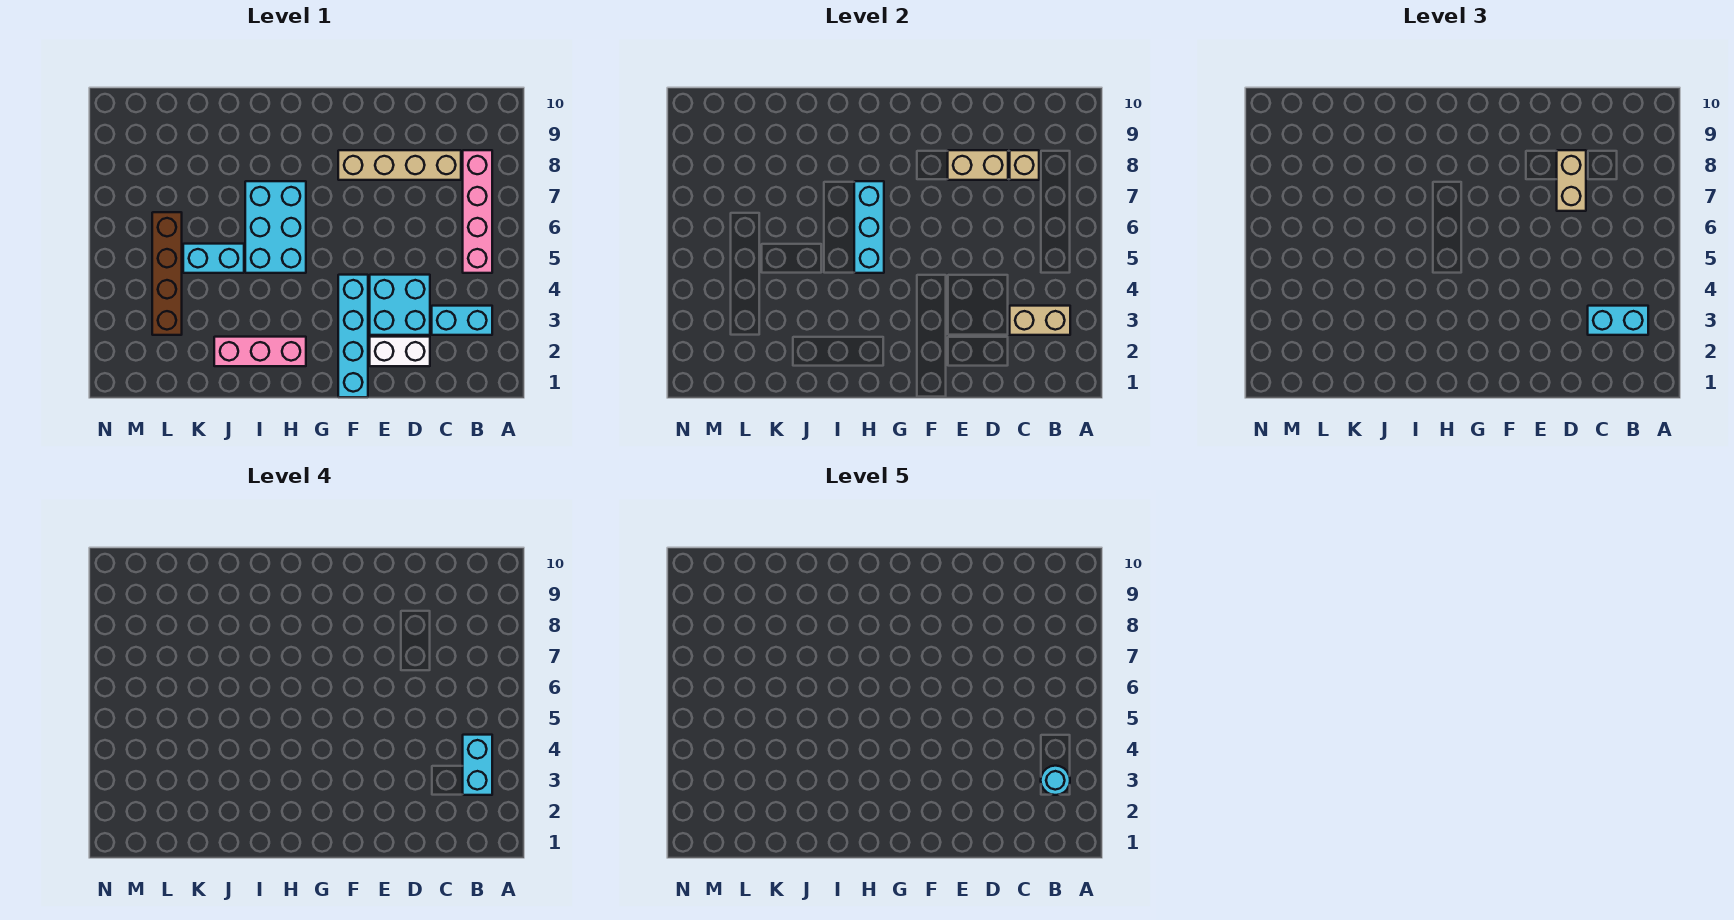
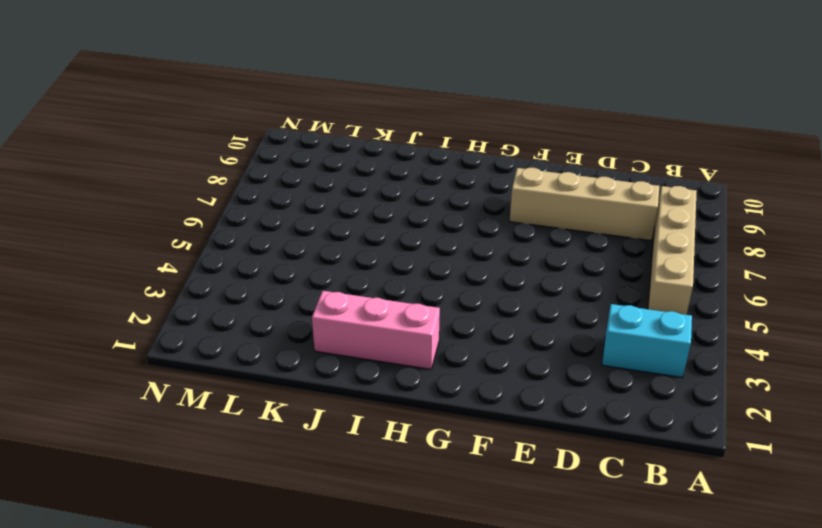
tan 1x4 brick [648,186,697,315] -> pink 1x4 brick [463,150,492,273]
none -> white 1x2 brick [370,337,430,366]
none -> cyan 2x2 brick [370,275,430,335]
none -> cyan 1x4 brick [338,275,368,397]

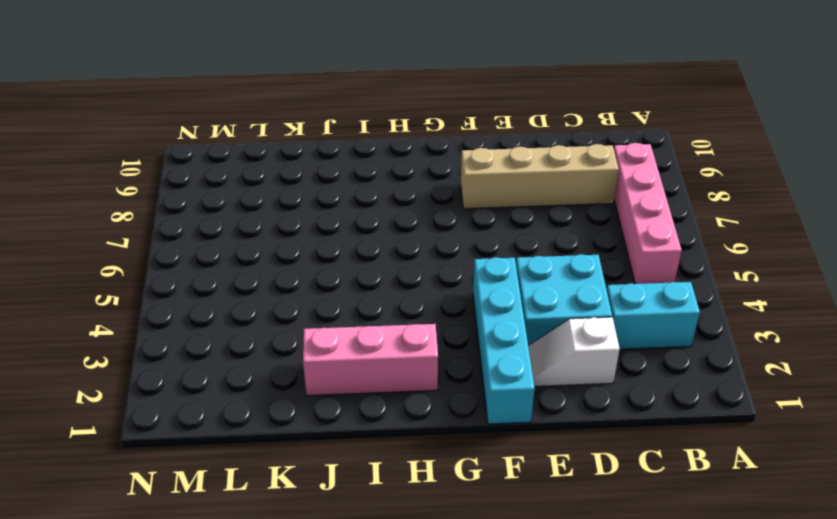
white 1x2 slope [528,317,620,386] -> white 1x2 brick [370,337,430,366]
none -> cyan 2x3 brick [245,181,306,273]
none -> cyan 1x2 brick [183,244,244,273]
none -> brown 1x4 brick [152,212,182,335]

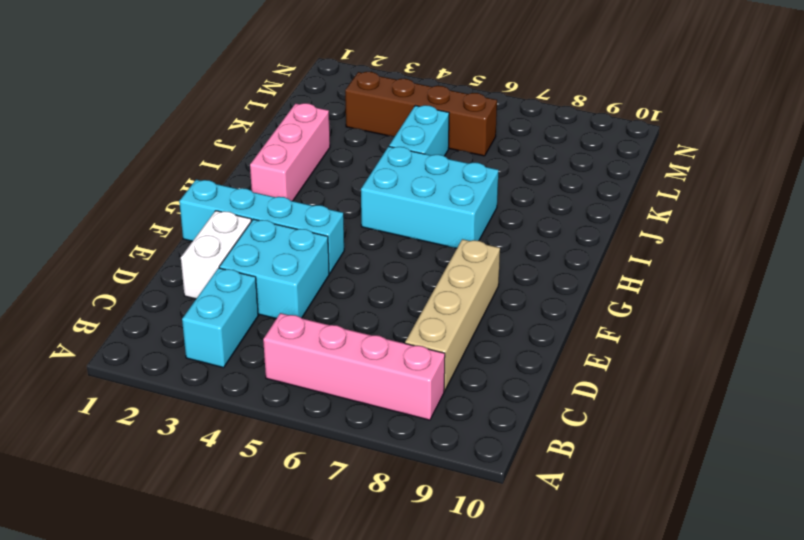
none -> tan 1x2 brick [1010,306,1070,335]
none -> tan 1x1 brick [1010,150,1039,180]
none -> tan 1x2 brick [948,150,1008,180]

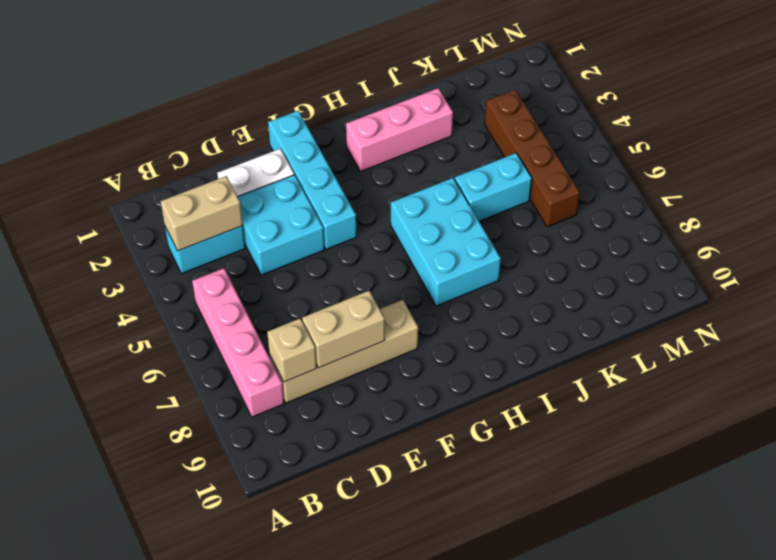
none -> cyan 1x3 brick [854,181,884,273]
none -> cyan 1x2 brick [1588,306,1648,335]
none -> tan 1x2 brick [1557,150,1586,211]

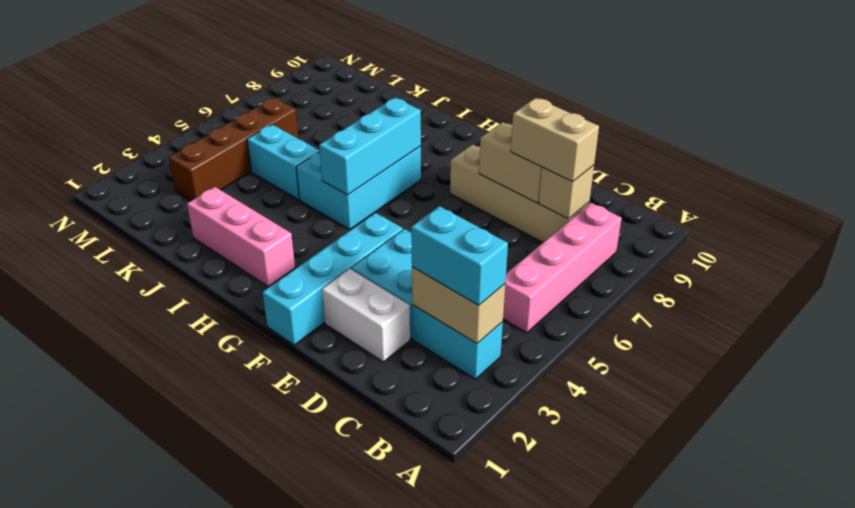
tan 1x2 brick [511,98,599,182] -> tan 1x2 brick turned to [1557,150,1586,211]
none -> cyan 1x2 brick [463,735,492,795]
none -> cyan 1x1 round brick [1041,766,1070,795]

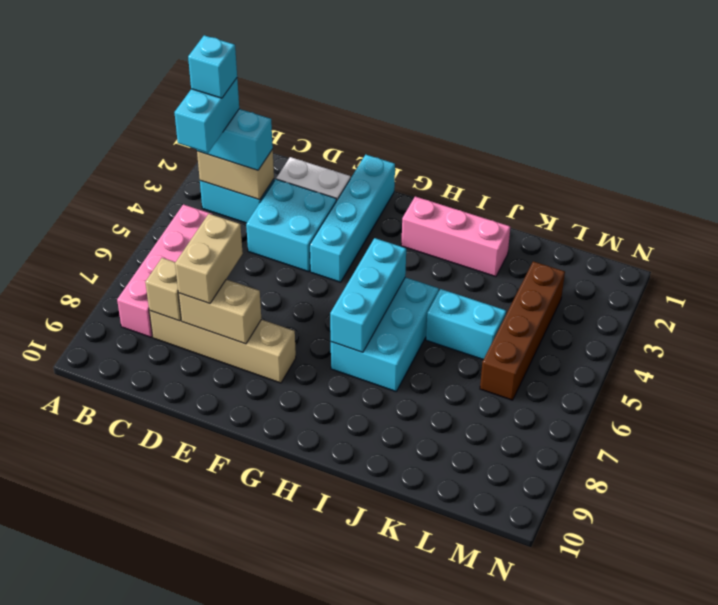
cyan 1x1 brick [188,35,237,98] -> cyan 1x1 round brick [1041,766,1070,795]

